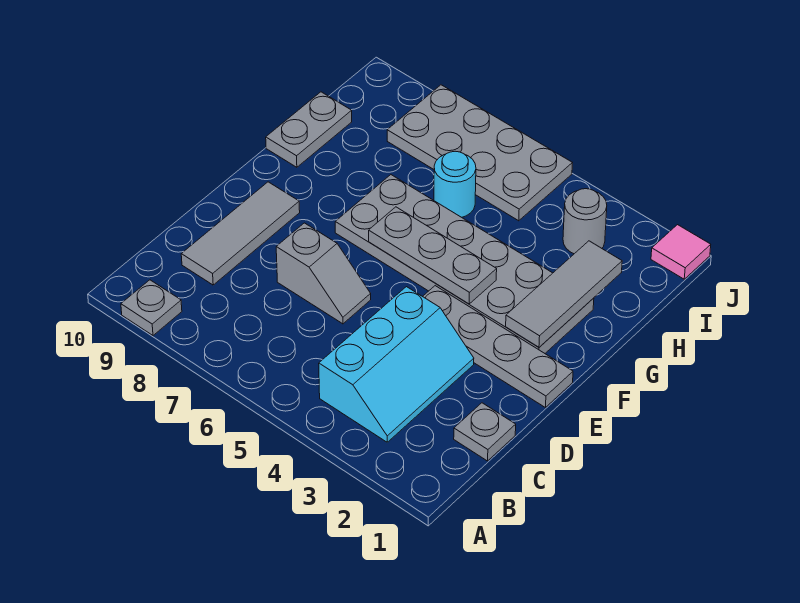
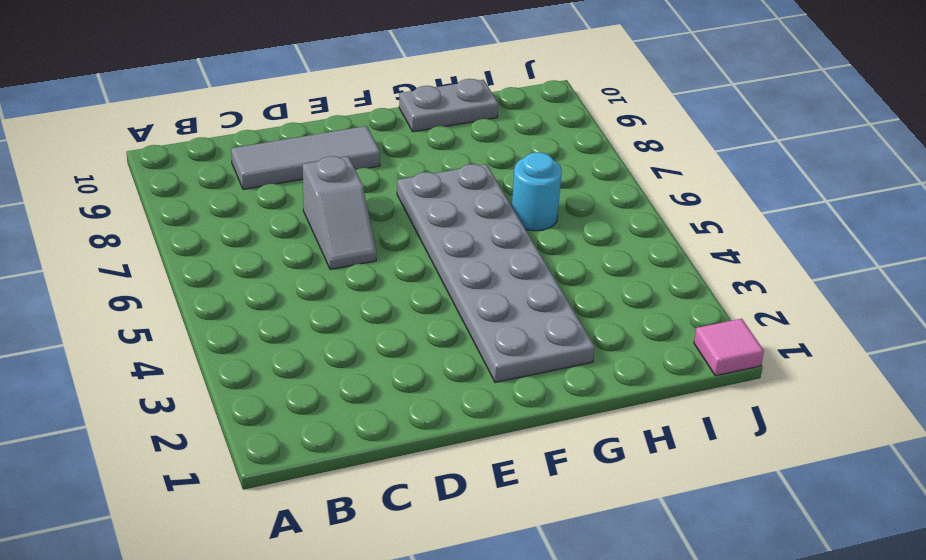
none -> grey 1x1 plate [121,280,182,335]
none -> cyan 2x3 slope [319,287,474,442]
none -> grey 1x1 plate [454,403,516,461]

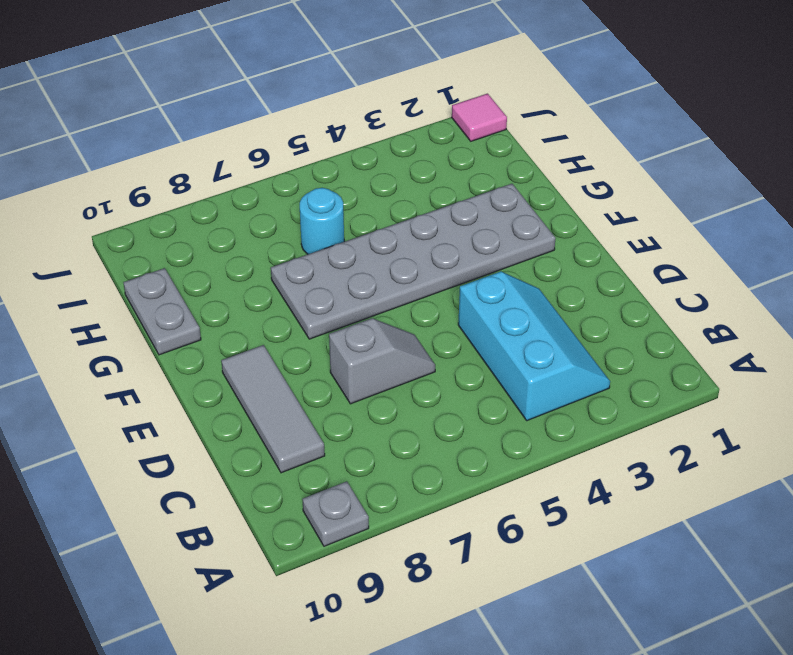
none -> grey 1x1 plate [454,403,516,461]
none -> grey 1x4 plate [423,286,573,408]
none -> grey 1x1 round brick [563,189,607,254]

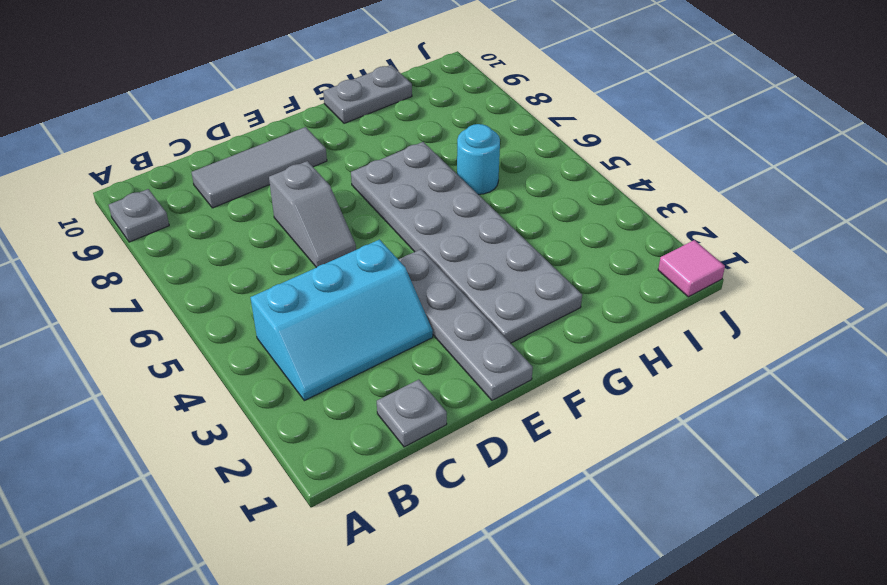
none -> grey 1x1 round brick [563,189,607,254]
none -> grey 2x4 plate [387,85,572,221]
none -> grey 1x3 tile [506,241,622,347]

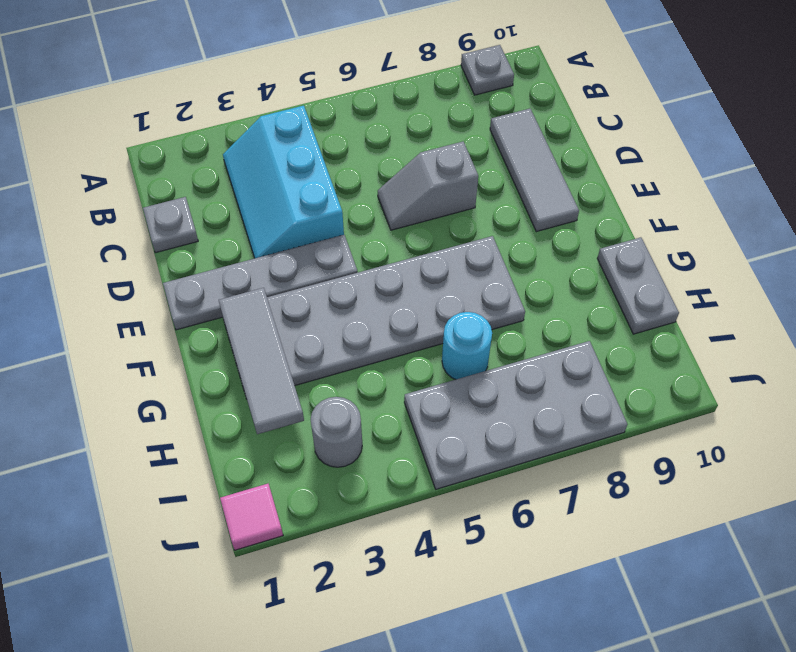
none -> grey 1x3 plate [369,207,497,304]

